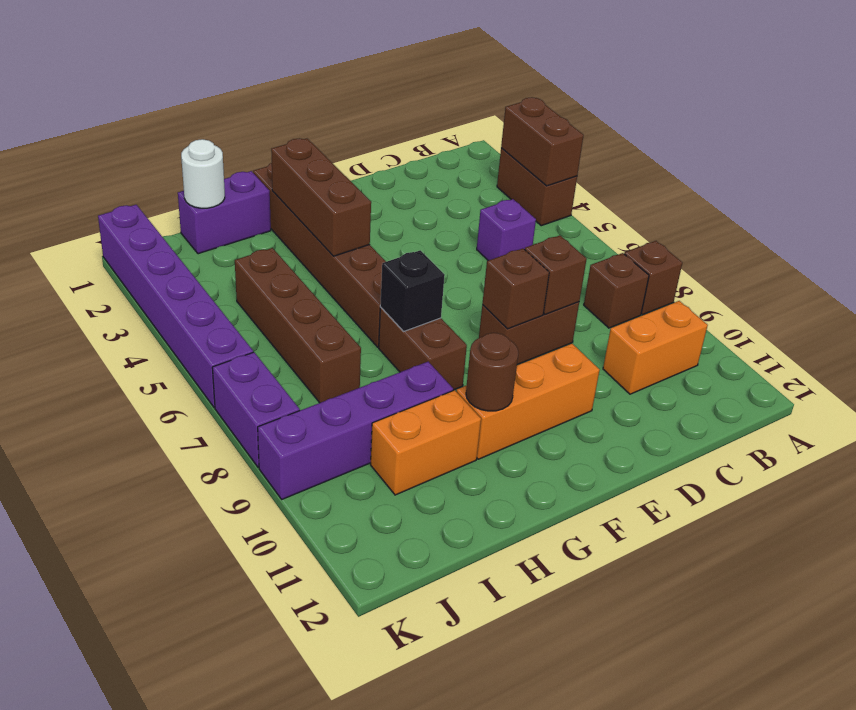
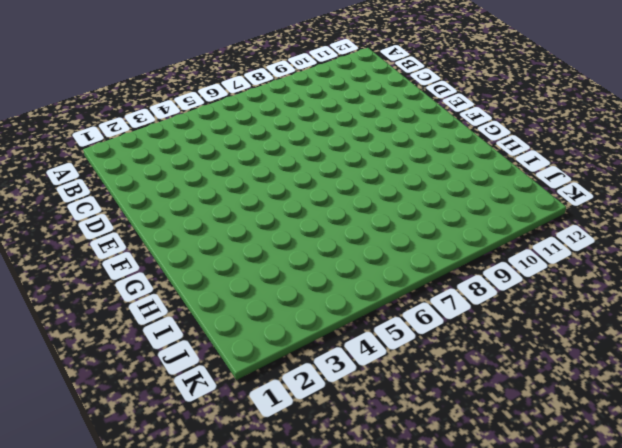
none -> brown 1x2 brick [497,148,577,226]
none -> brown 1x1 brick [624,241,682,315]
none -> brown 1x1 brick [584,253,649,328]

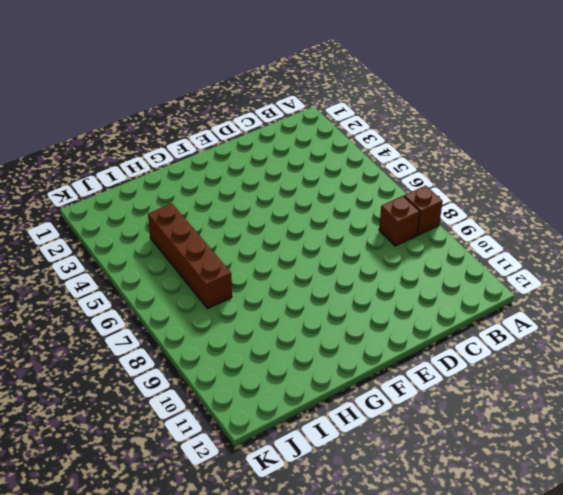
none -> brown 1x2 brick [497,148,577,226]
none -> orange 1x2 brick [603,301,708,394]
none -> purple 1x1 brick [477,199,536,261]

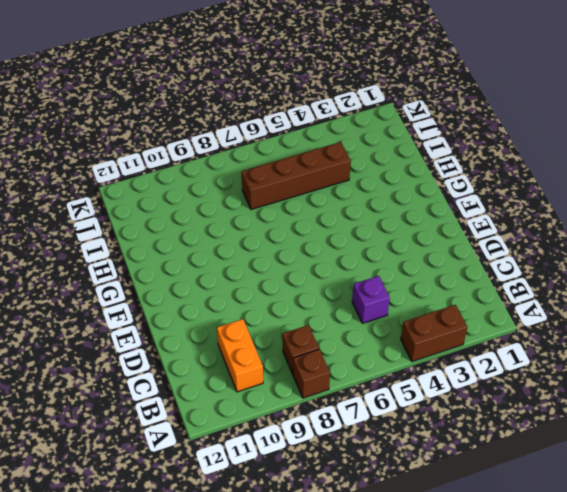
none -> brown 1x2 brick [479,302,579,365]
none -> orange 1x3 brick [457,344,600,459]
none -> brown 1x6 brick [253,163,386,347]

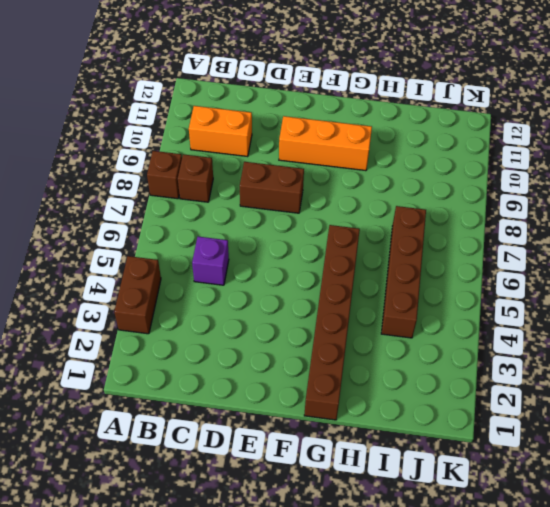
none -> brown 1x2 brick [379,307,467,390]
none -> purple 1x2 brick [178,171,271,254]
none -> purple 1x4 brick [258,362,453,499]

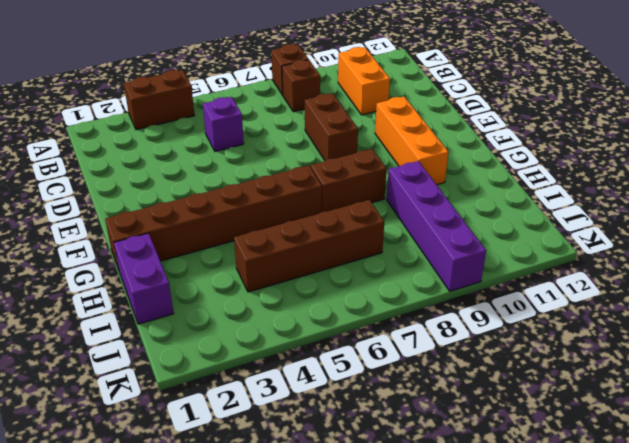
none -> orange 1x2 brick [371,390,481,495]
none -> purple 1x6 brick [98,205,253,408]
none -> purple 1x2 brick [212,352,300,468]

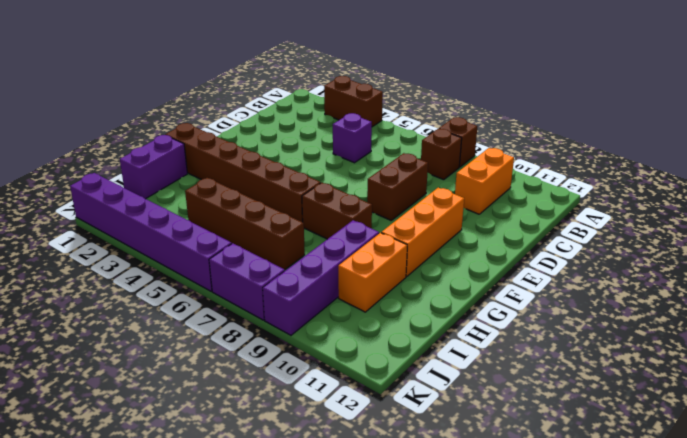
none -> brown 1x2 brick [501,97,584,186]
none -> brown 1x1 brick [525,235,587,315]
none -> brown 1x1 brick [482,249,549,329]

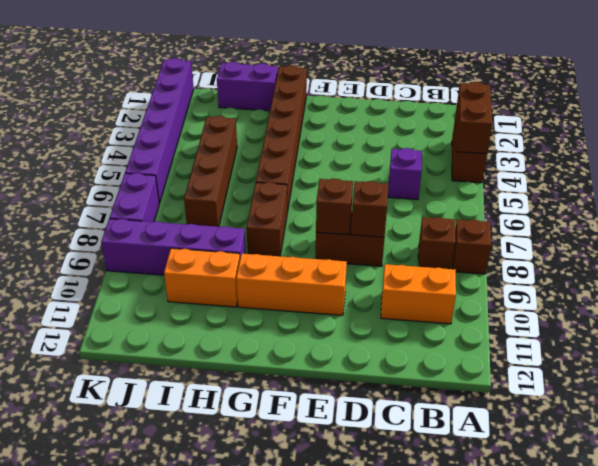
none -> brown 1x3 brick [271,138,371,256]
none -> black 1x1 brick [380,250,445,332]
none -> brown 1x1 round brick [466,333,519,411]

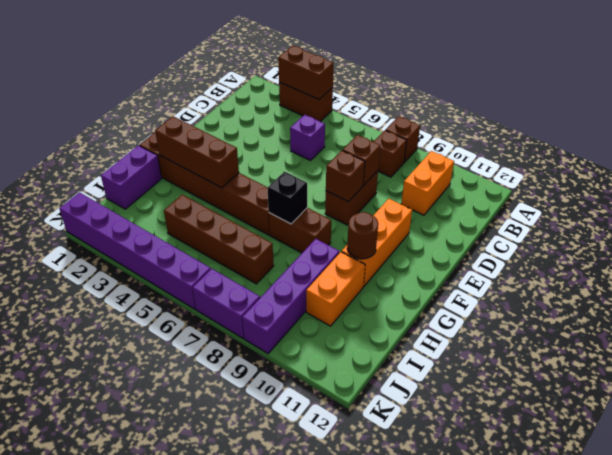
none -> white 1x1 round brick [181,139,225,208]

